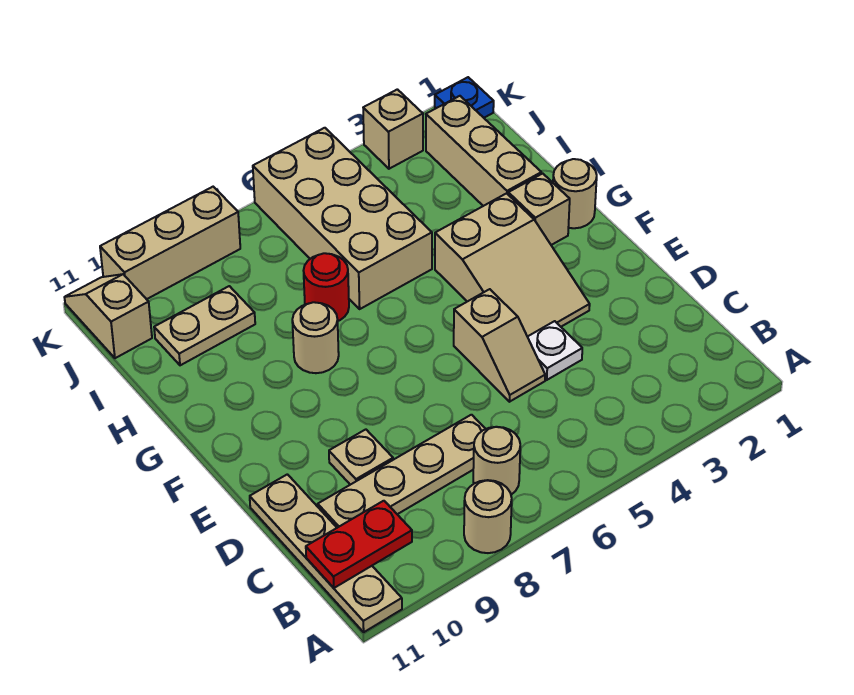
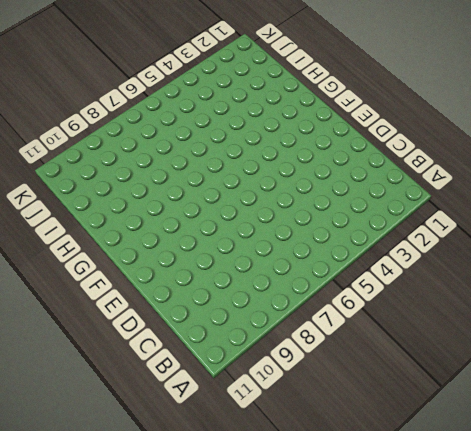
none -> tan 1x1 round brick [464,480,512,553]
none -> tan 1x4 plate [250,474,402,632]
none -> tan 1x1 round brick [473,427,520,495]

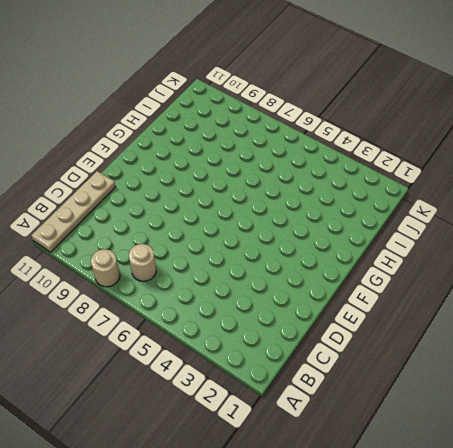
none -> tan 1x4 plate [318,415,485,528]
none -> white 1x1 plate [528,321,582,380]
none -> tan 1x2 slope [454,289,545,402]

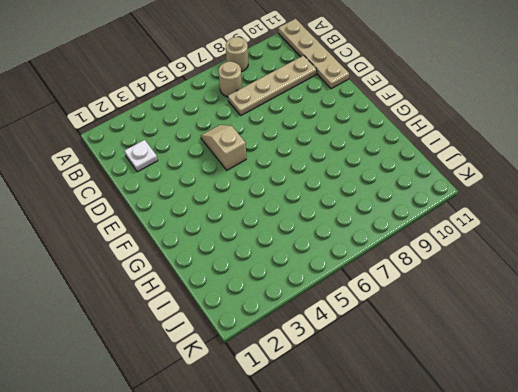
white 1x1 plate [125,140,158,172] -> white 1x1 plate moved to [528,321,582,380]
none -> tan 1x1 plate [329,429,393,485]
none -> tan 2x3 slope [435,193,590,337]
none -> tan 1x1 round brick [553,159,597,228]

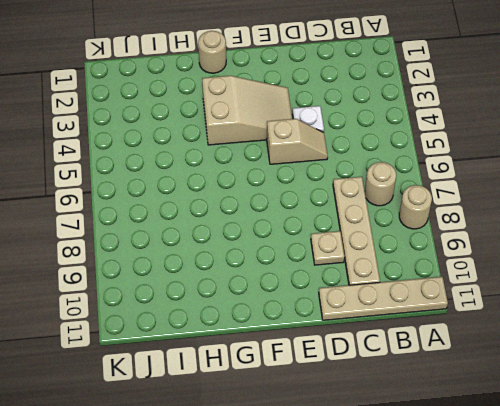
none -> tan 1x1 brick [508,173,570,245]
none -> tan 1x1 round brick [292,302,339,373]
none -> tan 1x3 brick [426,96,541,206]

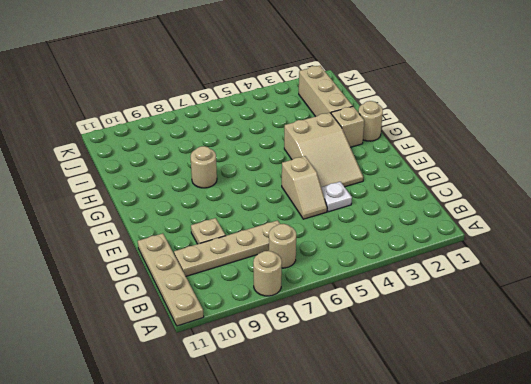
none -> tan 2x4 brick [253,128,432,309]
none -> red 1x1 round brick [303,253,349,321]
none -> tan 1x2 plate [154,286,255,365]

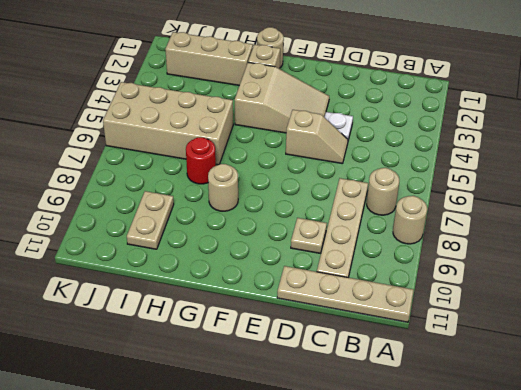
none -> tan 1x2 slope [64,274,152,358]
none -> blue 1x1 plate [435,77,494,118]
none -> tan 1x1 brick [363,89,423,169]

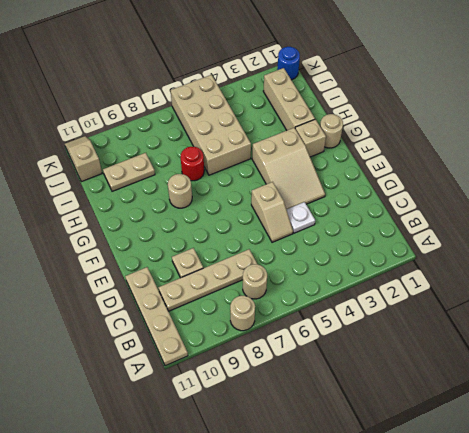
blue 1x1 round brick [277,47,300,80] -> blue 1x1 plate [435,77,494,118]
none -> tan 1x1 brick [363,89,423,169]
none -> tan 1x3 brick [100,187,240,299]
none -> red 1x2 plate [306,501,412,588]

